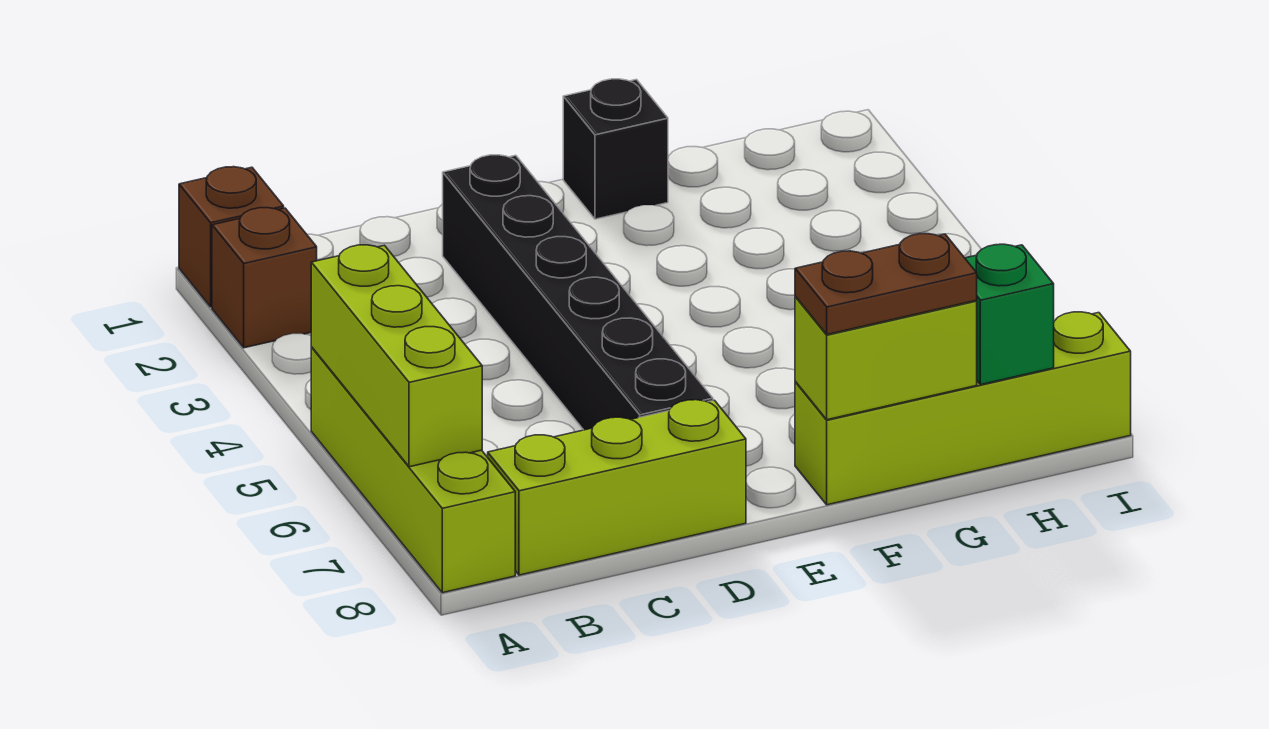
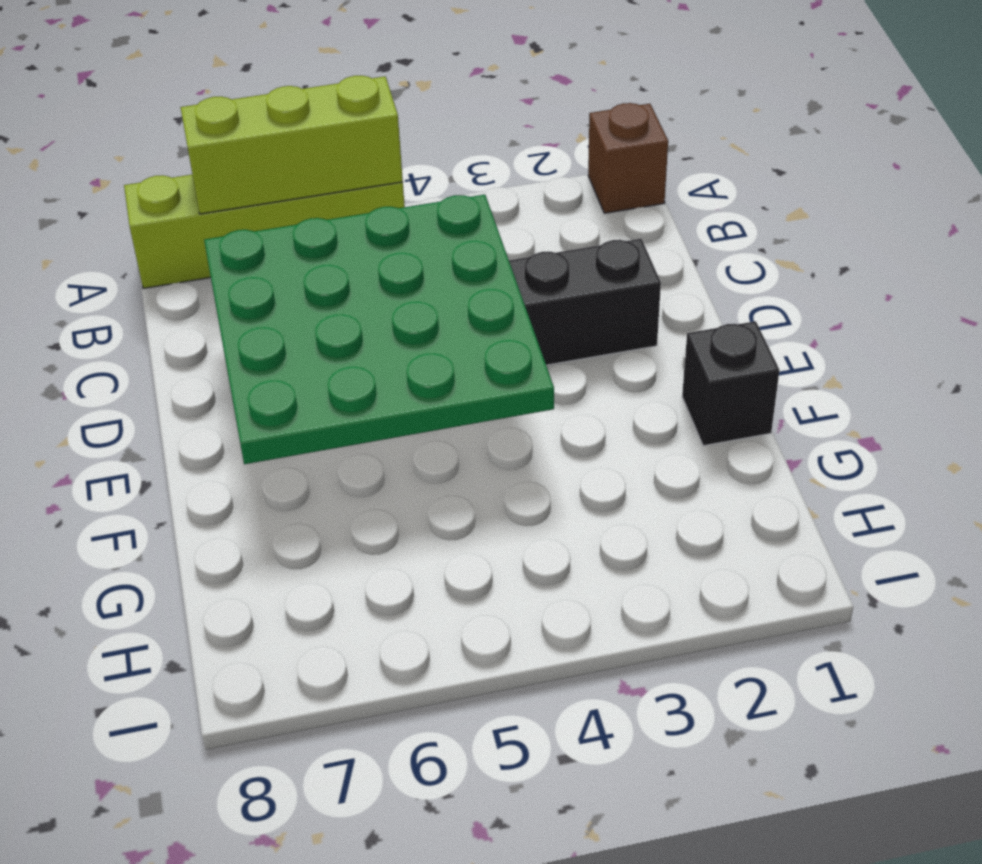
green 4x4 plate [204,195,554,464] -> none
none -> brown 1x1 brick [212,208,317,348]
none -> lime 1x3 brick [488,400,746,575]

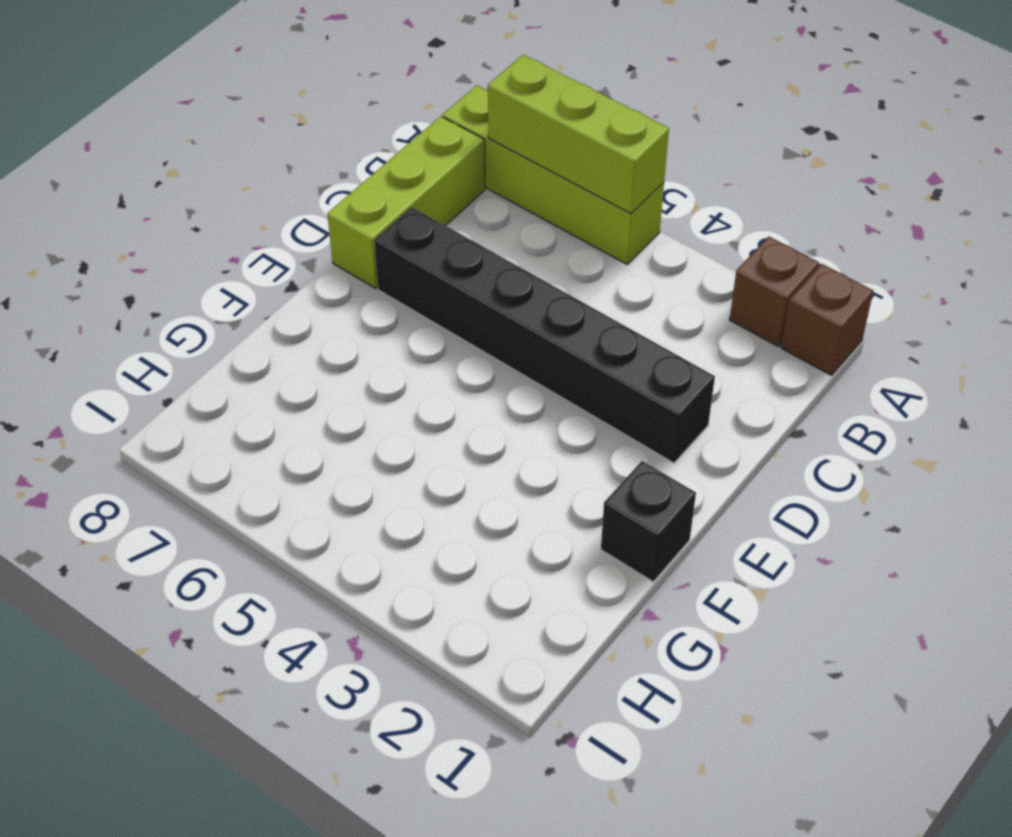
none -> lime 1x4 brick [795,312,1131,505]
none -> lime 1x2 brick [795,297,977,420]

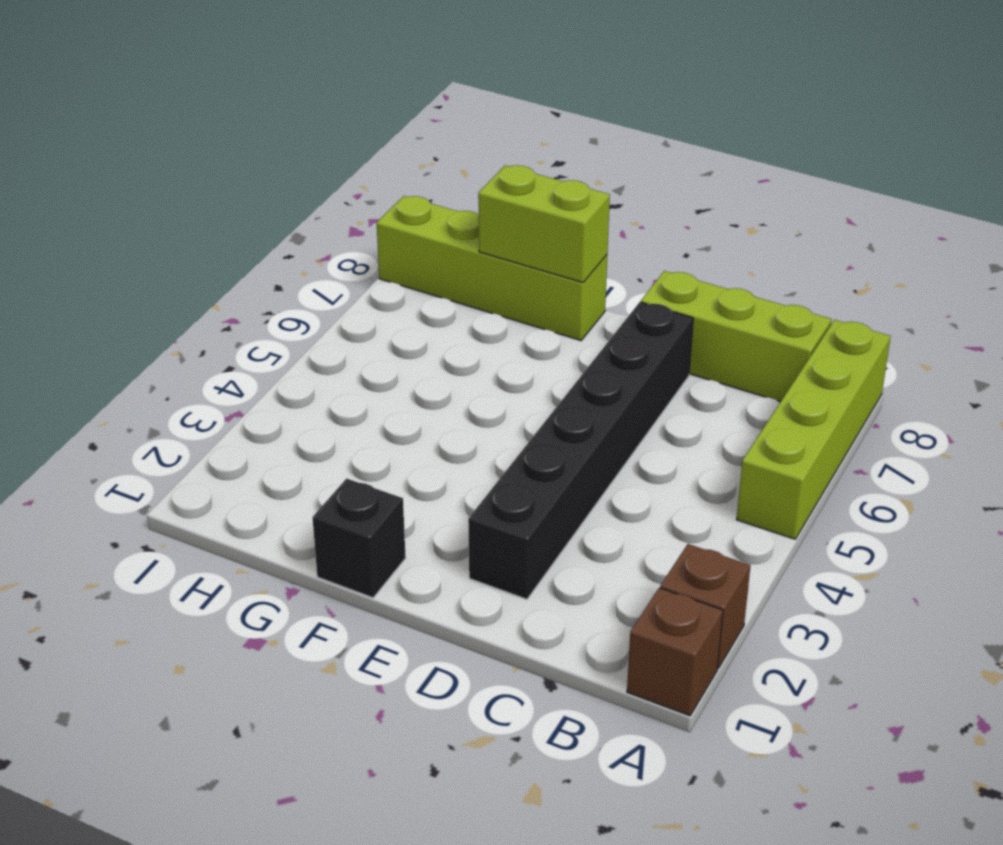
none -> lime 1x3 brick [311,245,482,467]
none -> green 1x1 brick [965,244,1054,385]

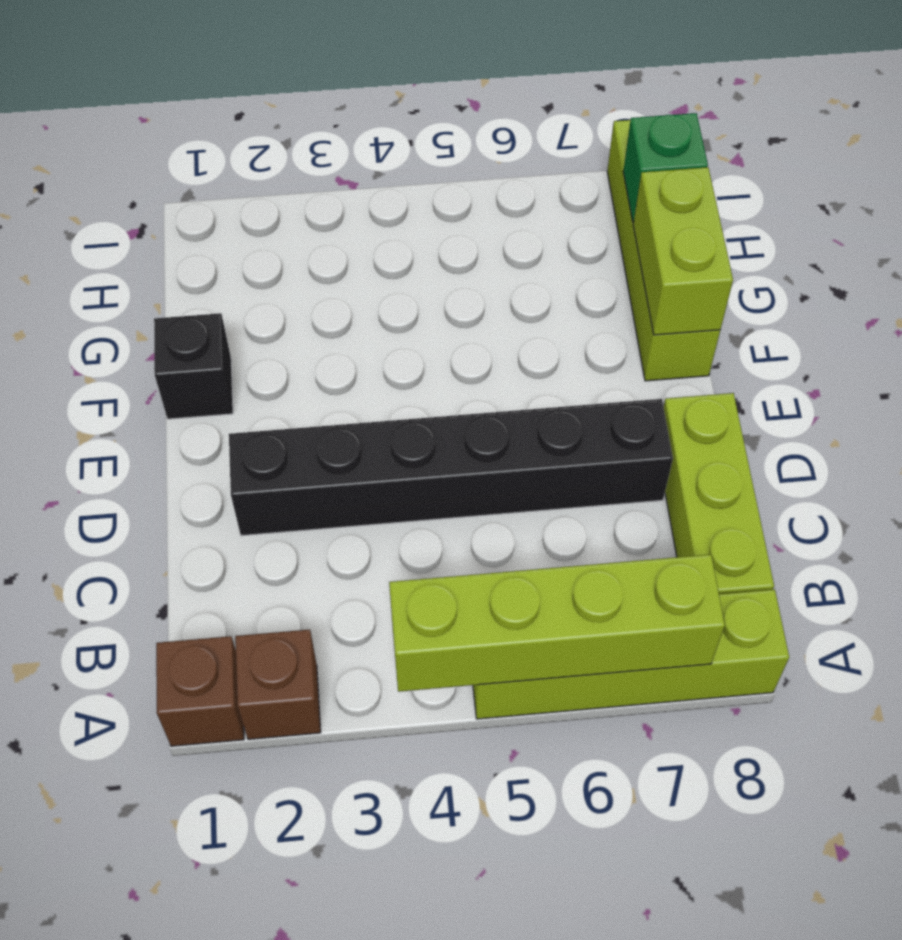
lime 1x4 brick [389,555,725,692] -> lime 1x3 brick [311,245,482,467]
none -> brown 1x2 plate [795,234,977,335]

